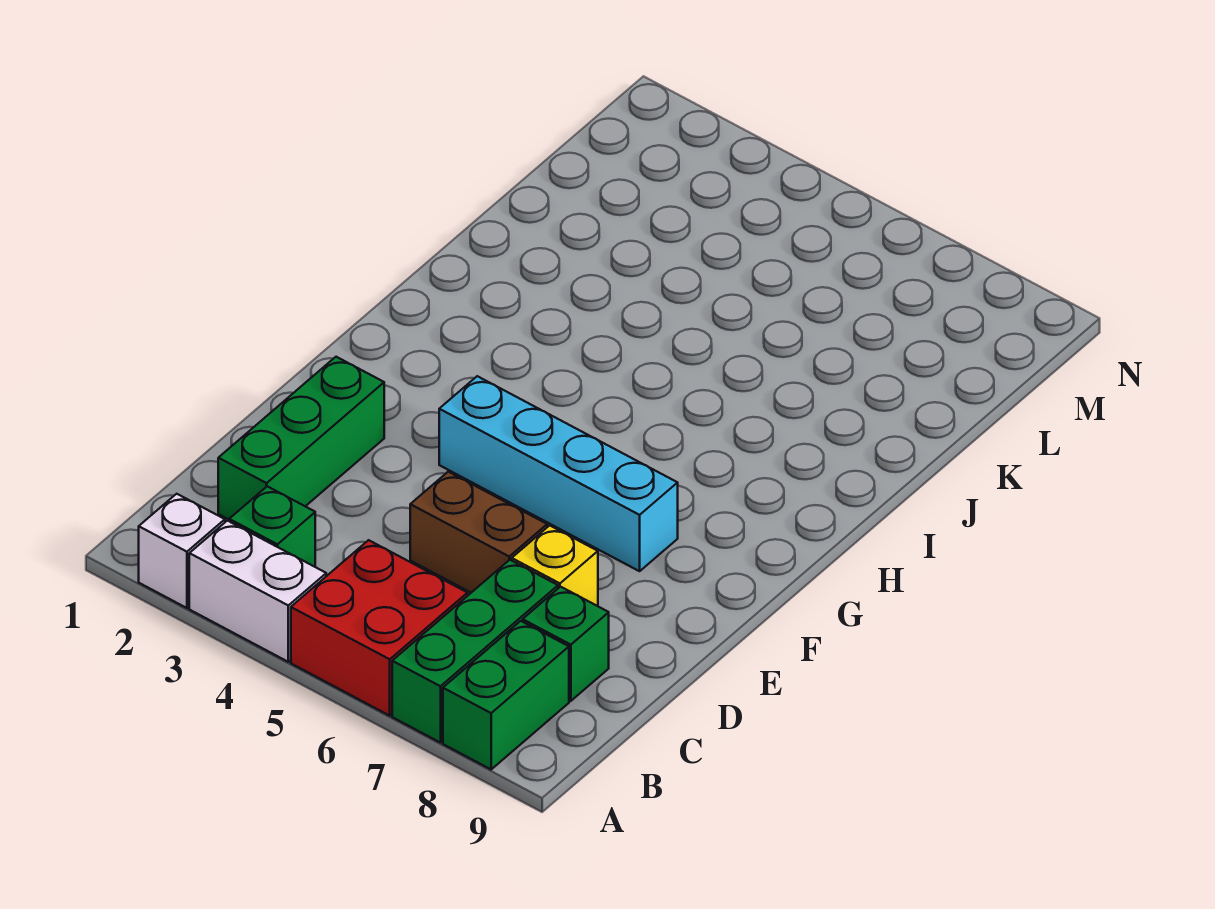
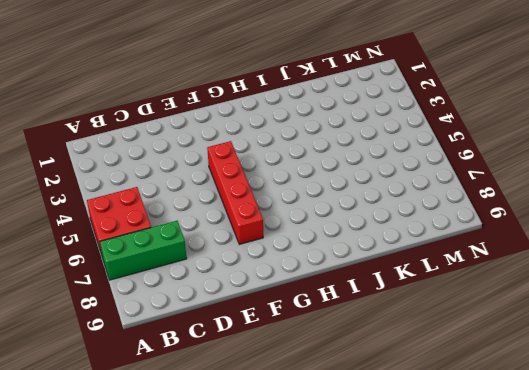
red 1x4 brick [207,141,263,244] -> cyan 1x4 brick [439,376,678,571]
none -> white 1x1 brick [139,494,225,608]
none -> white 1x2 brick [189,521,326,662]

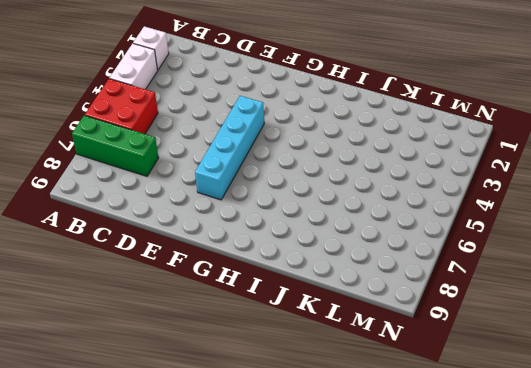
none -> green 1x2 brick [443,621,569,769]
none -> green 1x1 brick [229,486,315,567]

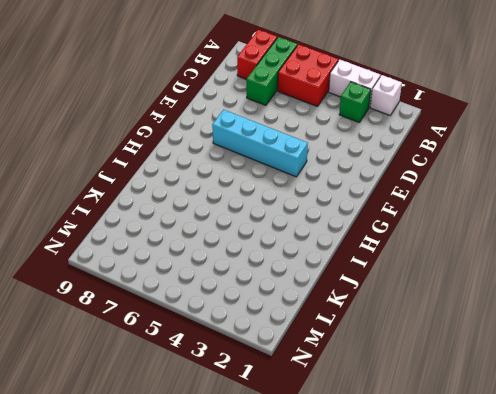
red 1x2 brick [237,30,277,79] -> green 1x2 brick [443,621,569,769]
none -> green 1x3 brick [218,357,384,519]
none -> green 1x1 brick [523,587,609,701]

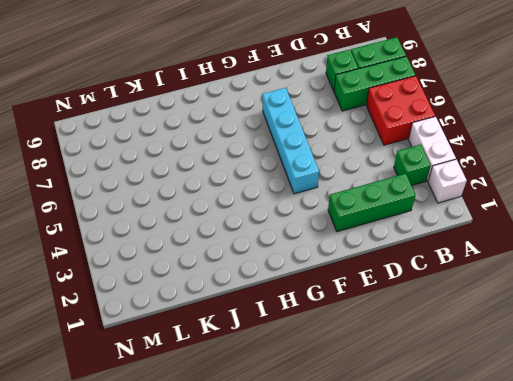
none -> brown 1x2 brick [410,472,547,593]
none -> yellow 1x1 brick [512,525,598,606]

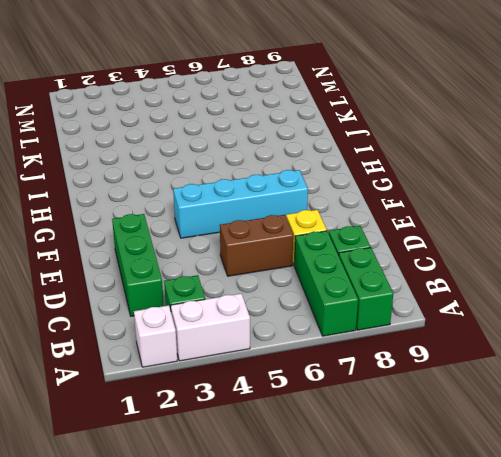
none -> red 2x2 brick [291,540,468,716]

